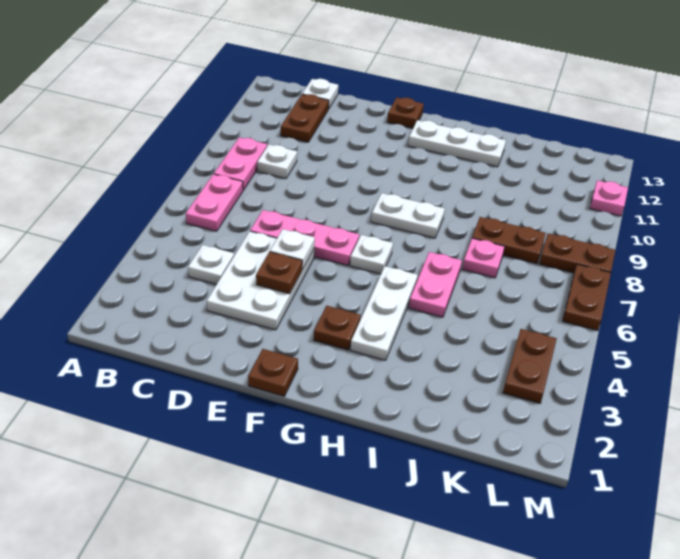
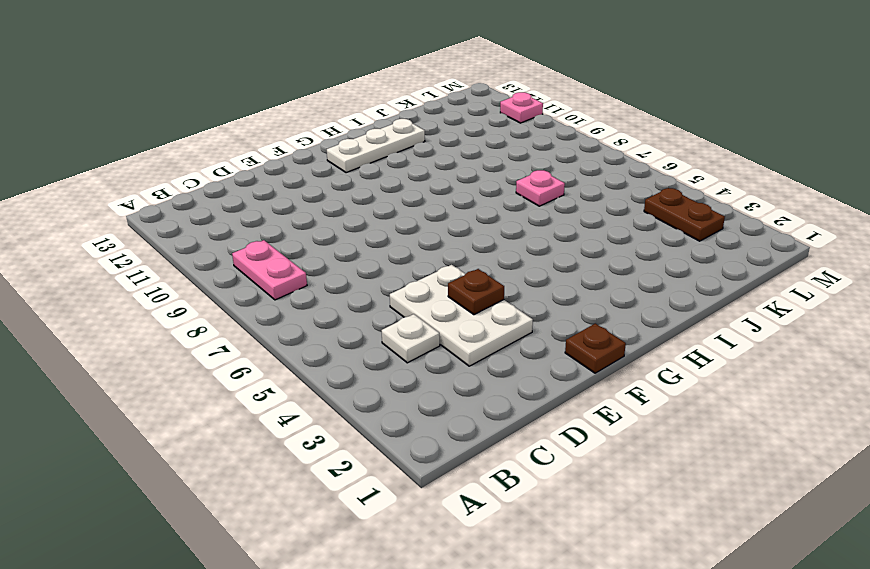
none -> pink 1x2 plate [186,174,243,231]
none -> white 1x1 plate [257,145,297,179]
none -> brown 1x2 plate [281,94,329,142]

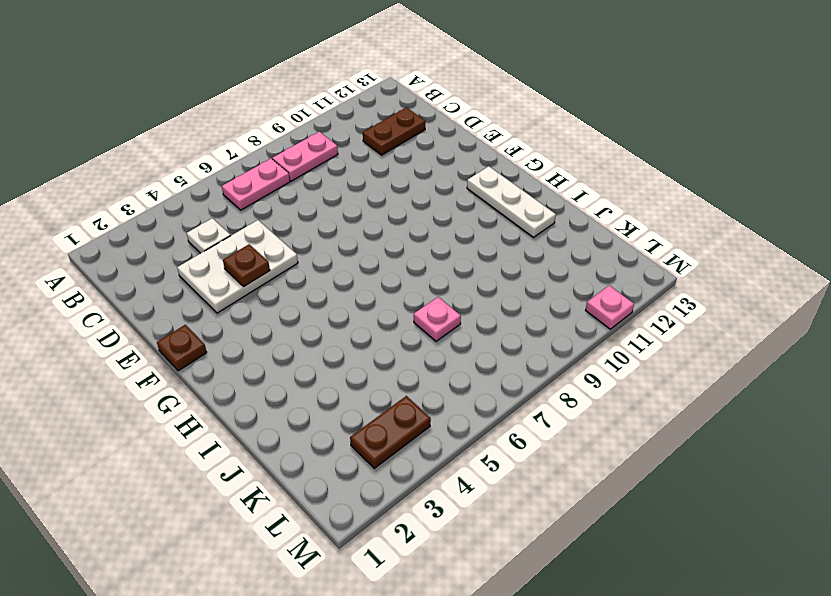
none -> white 1x1 plate [257,145,297,179]
none -> white 1x1 plate [302,79,338,109]
none -> pink 1x3 plate [250,210,359,265]

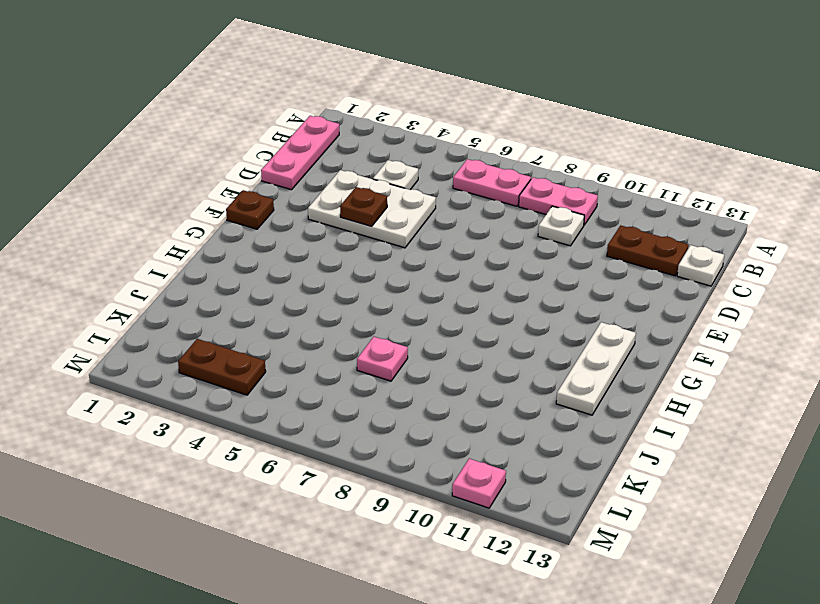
pink 1x3 plate [261,116,339,190] -> pink 1x3 plate moved to [250,210,359,265]
none -> brown 1x1 plate [387,98,424,128]
none -> brown 1x1 plate [314,306,361,350]
none -> white 1x1 plate [350,235,393,274]

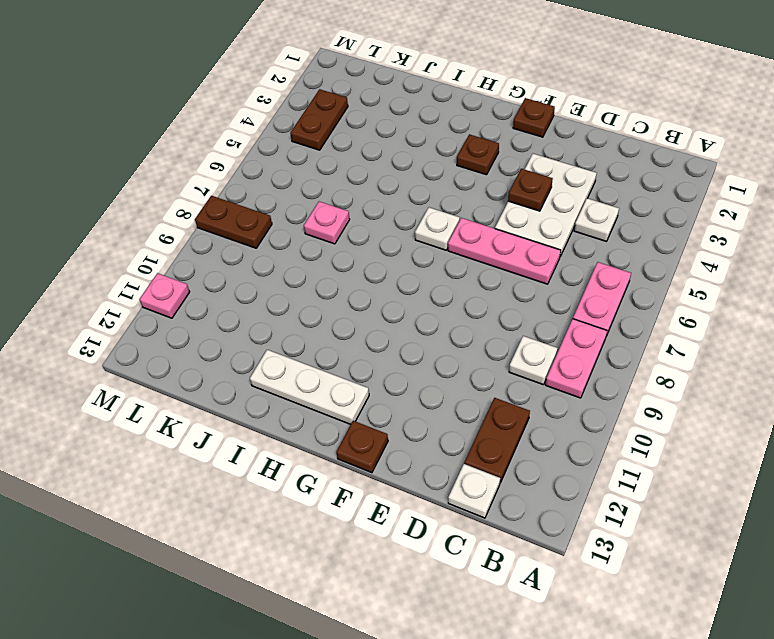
none -> white 1x2 plate [371,193,445,238]
none -> white 1x3 plate [350,266,418,360]
none -> pink 1x2 plate [409,252,462,317]

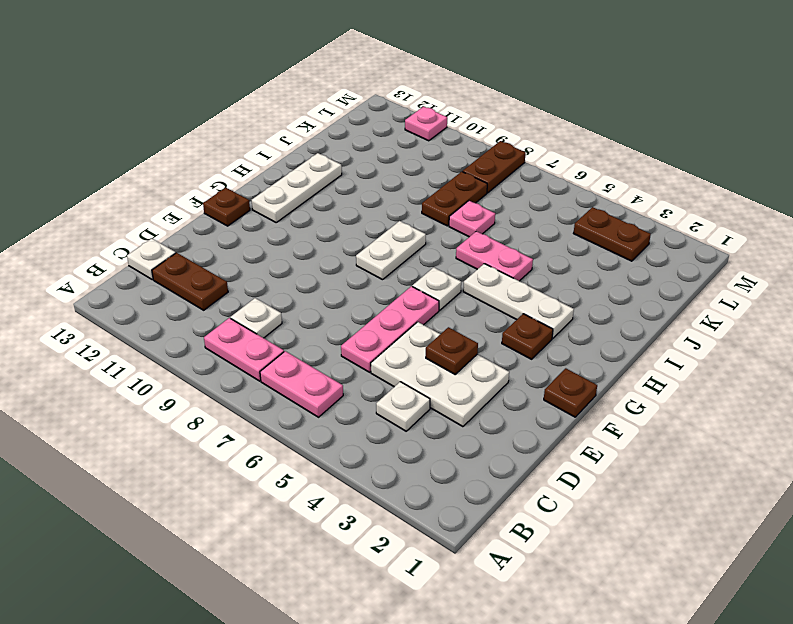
none -> brown 1x2 plate [563,264,611,331]
none -> white 1x1 plate [270,229,315,269]

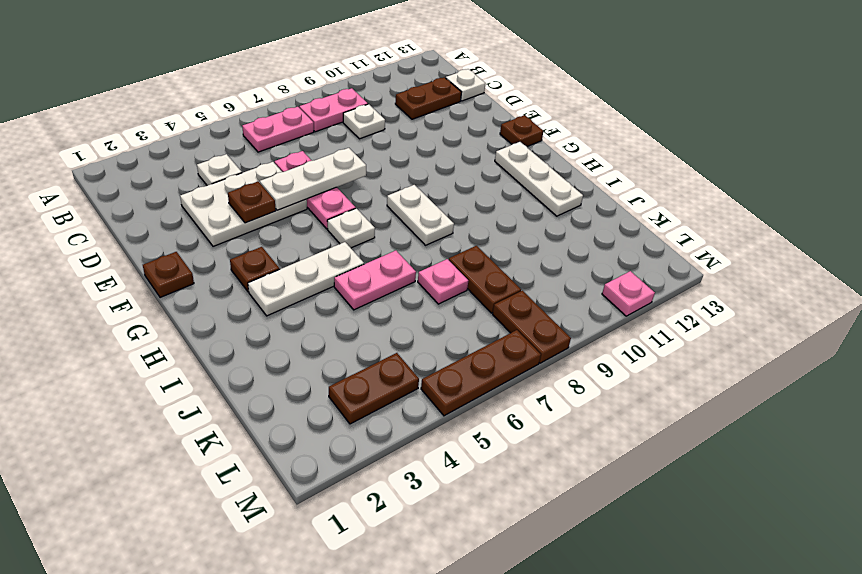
white 1x3 plate [260,148,366,210] -> white 1x1 plate [270,229,315,269]
brown 1x3 plate [421,330,541,416] -> brown 1x2 plate [563,264,611,331]

